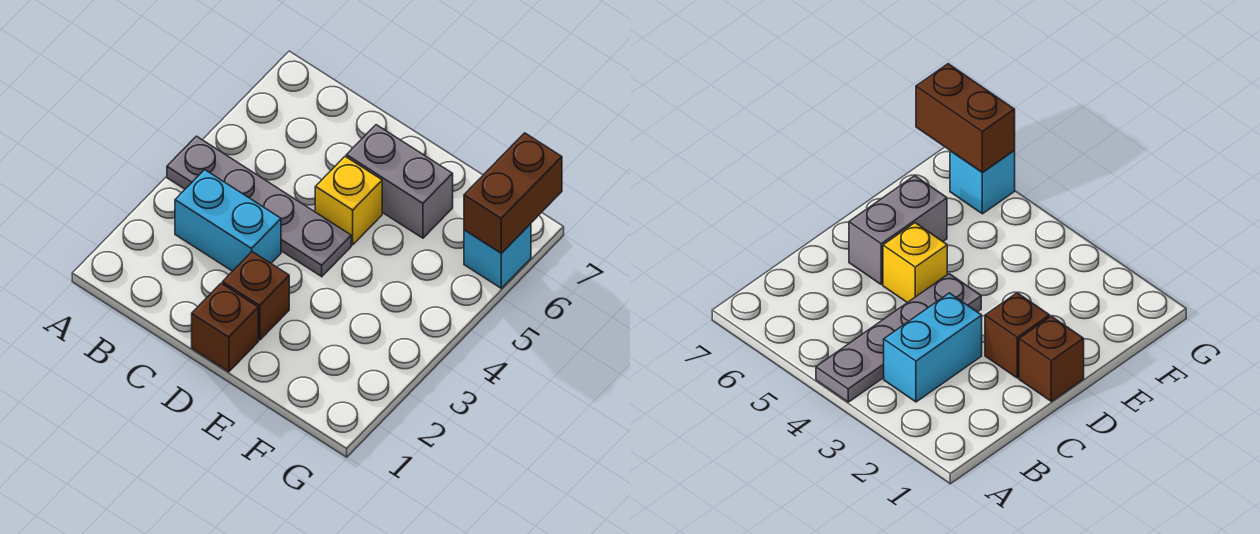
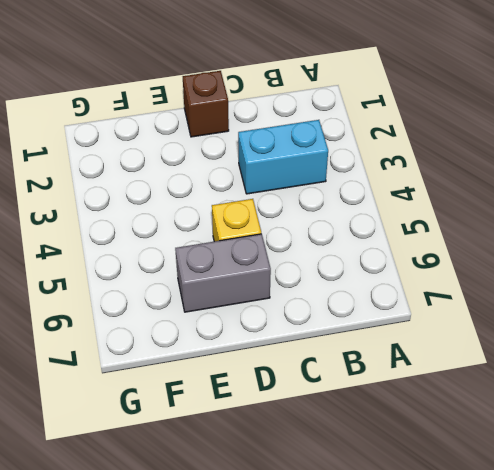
none -> grey 1x4 plate [167,136,351,277]
none -> brown 1x1 brick [223,252,289,340]

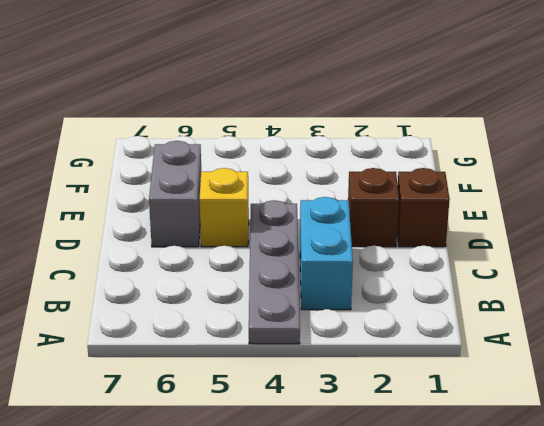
none -> cyan 1x1 brick [464,224,531,288]
none -> brown 1x2 brick [464,133,562,253]

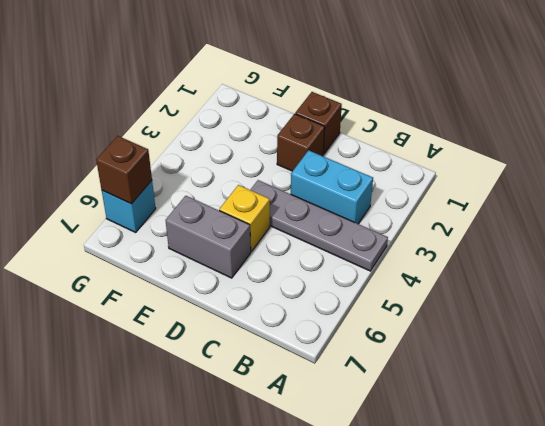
brown 1x1 brick [96,136,152,204] -> brown 1x2 brick [464,133,562,253]

